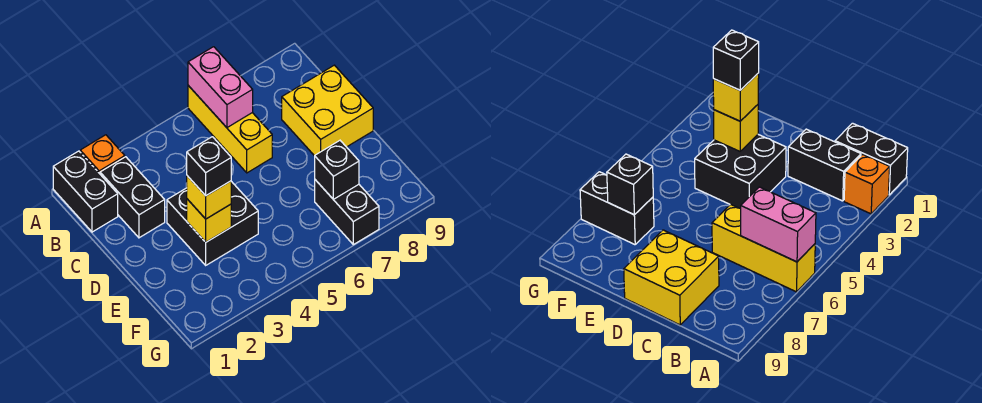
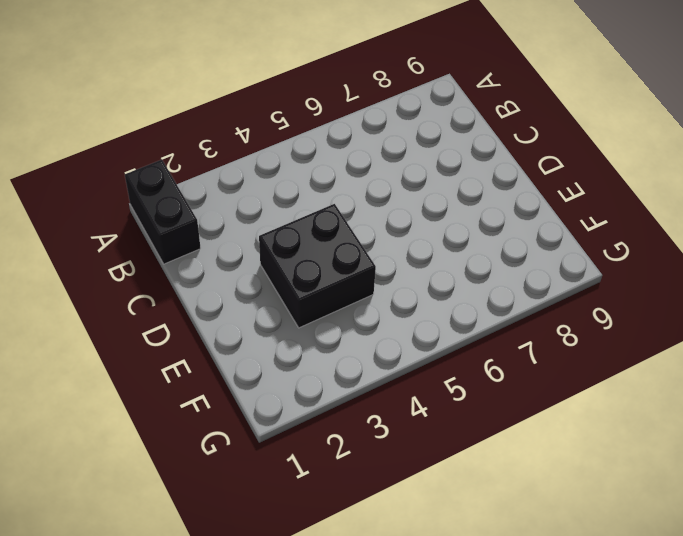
none -> orange 1x1 brick [80,135,125,174]
none -> yellow 1x3 brick [188,85,272,173]
none -> black 1x2 brick [100,157,165,238]

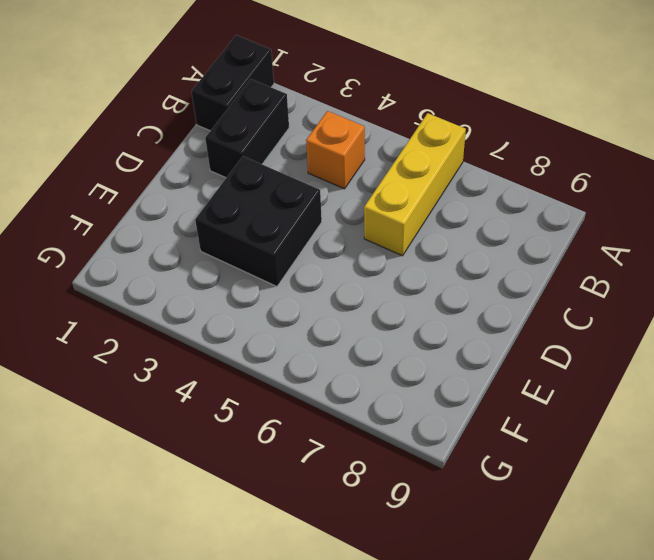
orange 1x1 brick [306,111,365,189] -> orange 1x1 brick moved to [80,135,125,174]
none -> yellow 2x2 brick [282,65,373,156]
none -> black 1x2 brick [315,180,379,245]
none -> pink 1x2 brick [188,47,253,128]

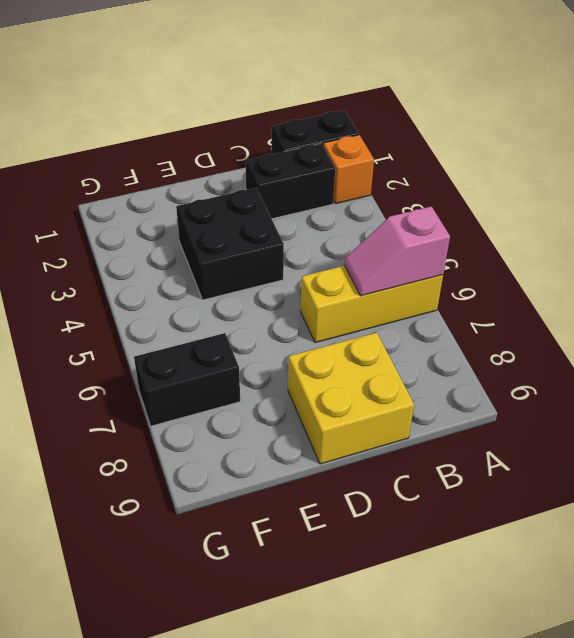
pink 1x2 slope [344,206,450,296] -> pink 1x2 brick [188,47,253,128]
none -> yellow 1x1 brick [187,199,231,242]
none -> black 1x1 brick [315,141,359,200]
none -> yellow 1x1 brick [187,176,231,219]

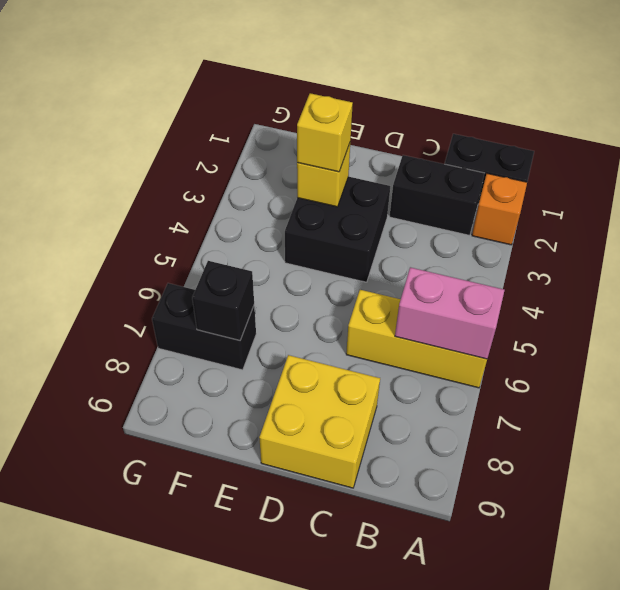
none -> black 1x1 brick [187,137,231,196]

